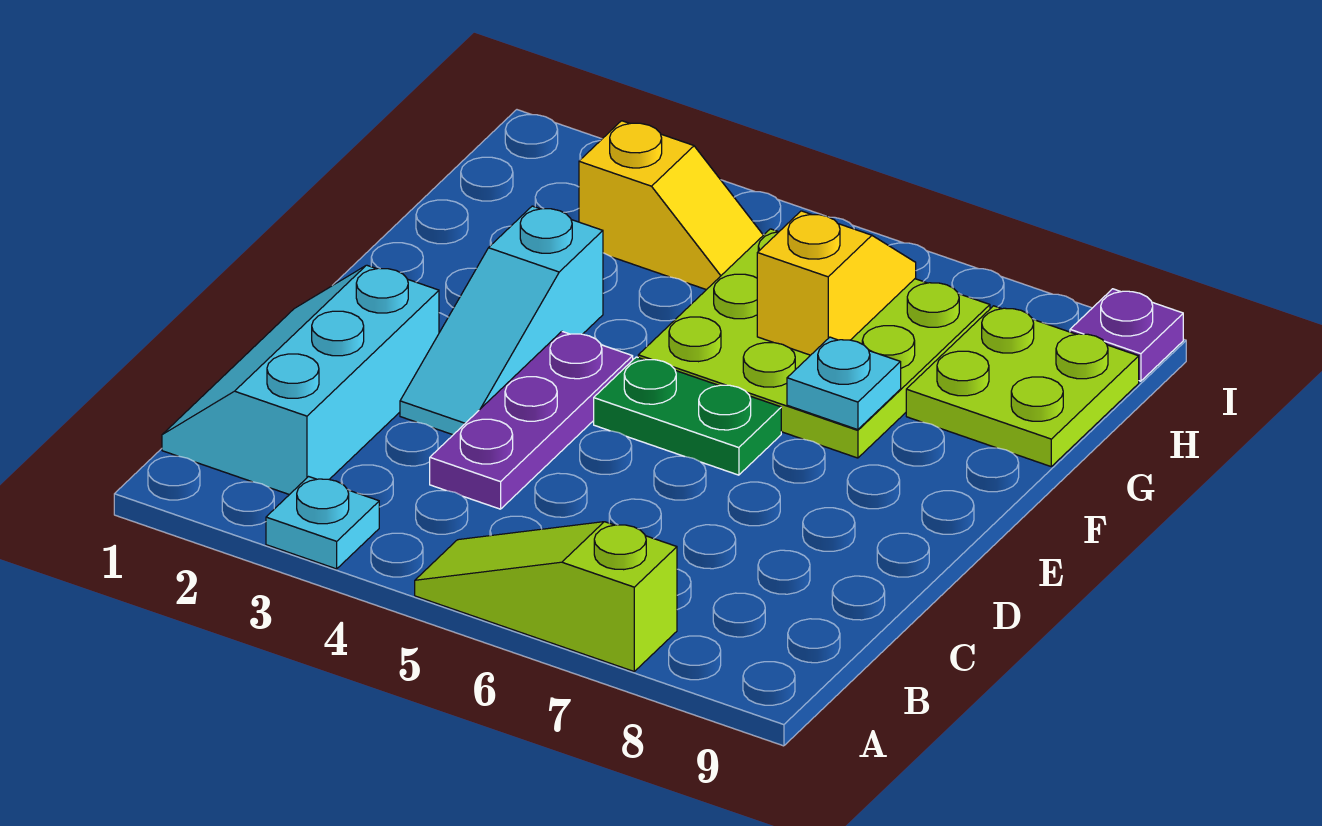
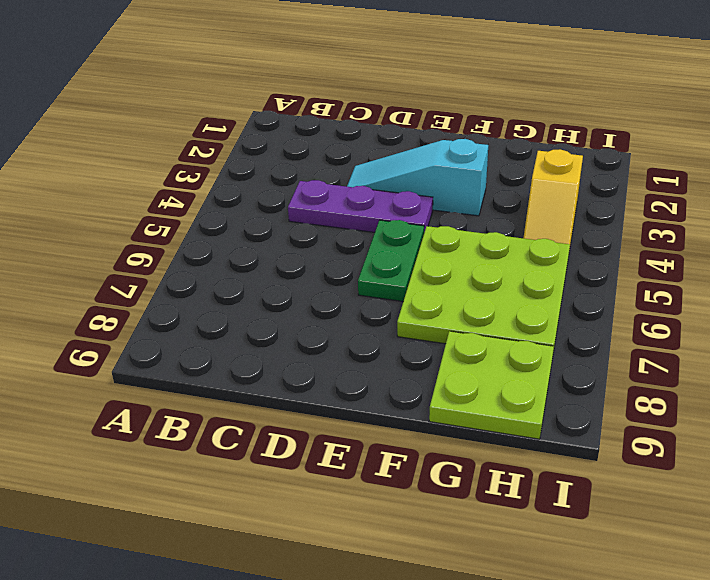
none -> cyan 1x1 plate [266,477,379,569]
none -> lime 1x3 slope [415,522,677,671]
none -> cyan 2x3 slope [162,265,439,495]

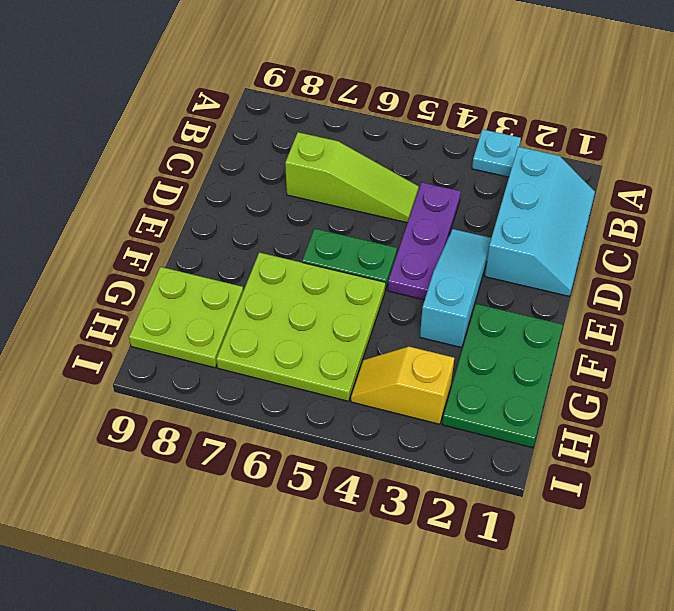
lime 1x3 slope [285,132,419,223] -> lime 1x3 slope moved to [415,522,677,671]
green 2x3 plate [442,304,563,448] -> none
none -> purple 1x1 plate [1070,289,1183,381]
none -> cyan 1x1 plate [787,337,901,430]
none -> yellow 1x2 slope [757,211,916,355]

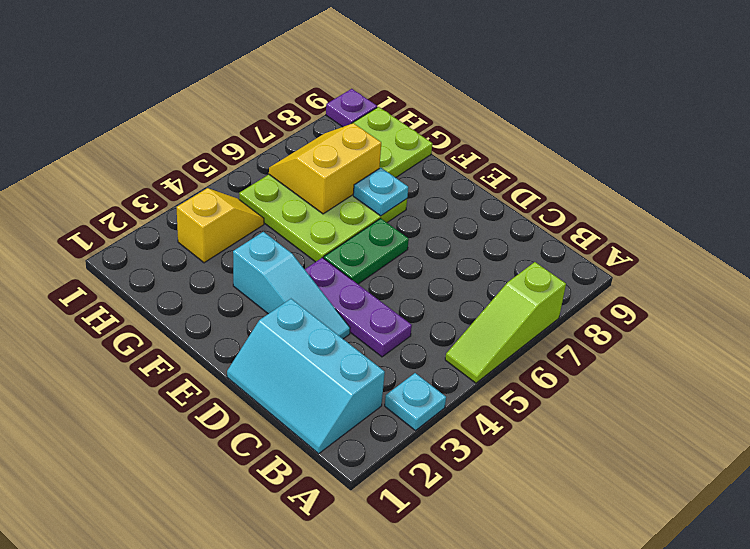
yellow 2x2 slope [269,123,381,214] -> yellow 1x2 slope [757,211,916,355]

